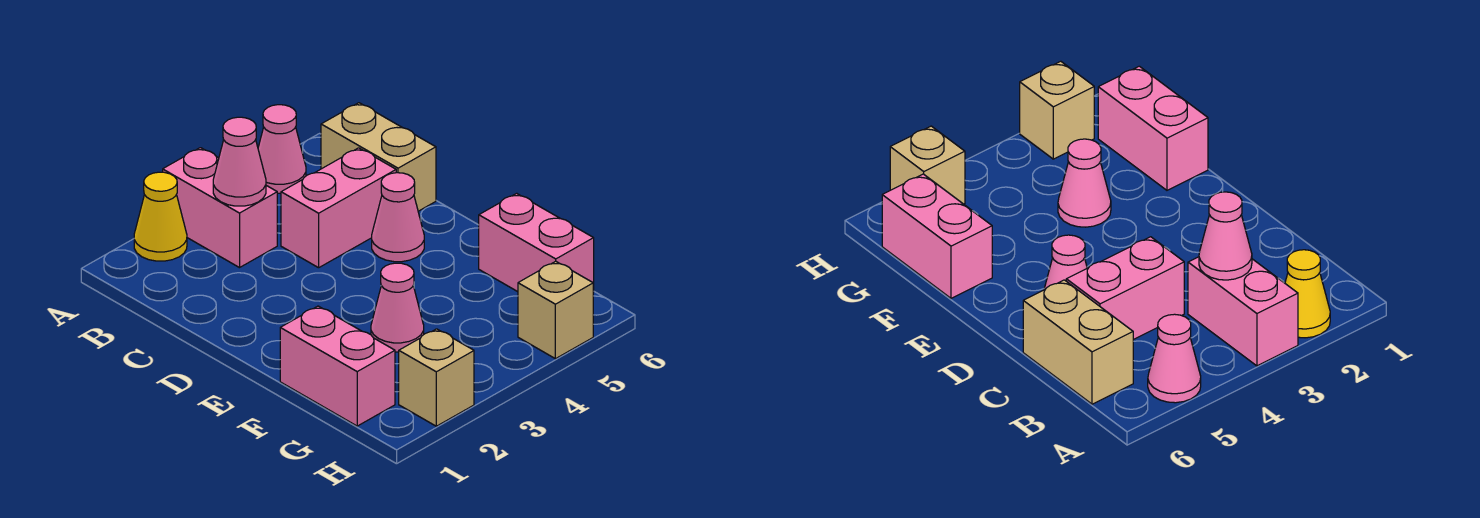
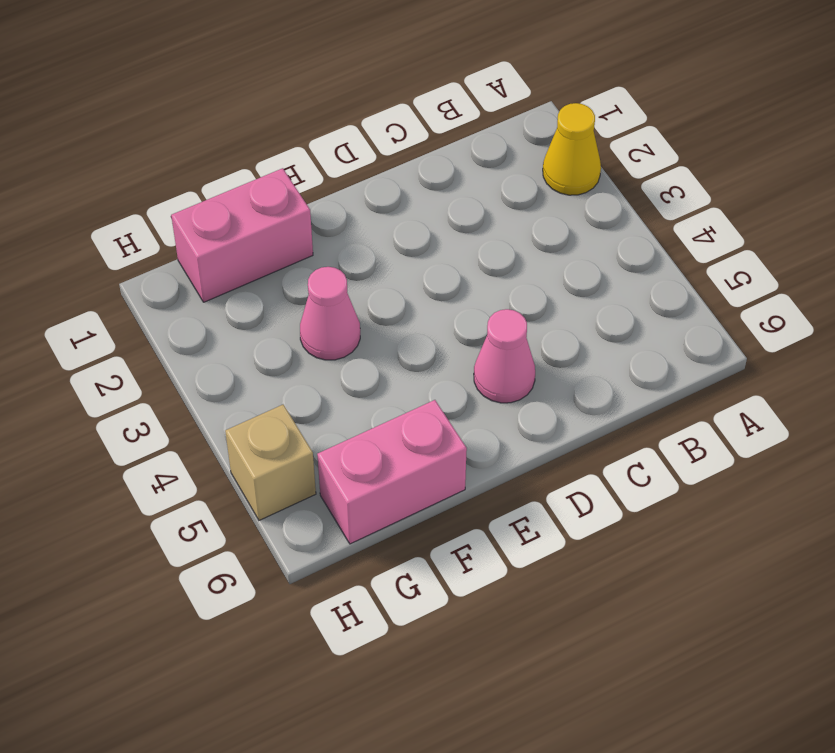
none -> pink 1x2 brick [163,148,277,268]
none -> pink 1x1 cone [258,105,306,193]
none -> tan 1x2 brick [321,103,436,211]

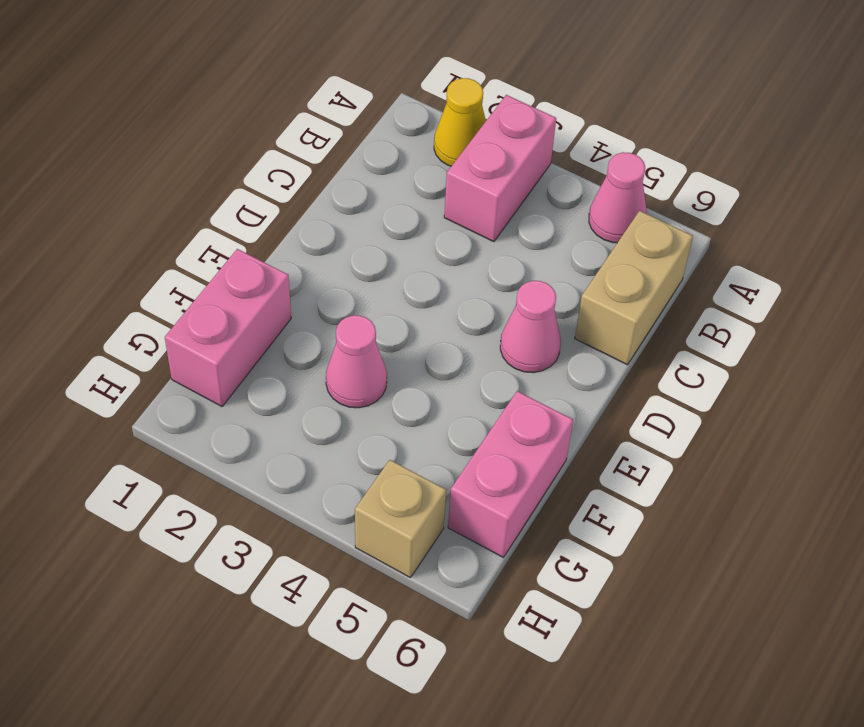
none -> pink 1x2 brick [281,148,396,268]
none -> tan 1x1 brick [399,329,474,426]
none -> pink 1x1 cone [213,117,266,206]

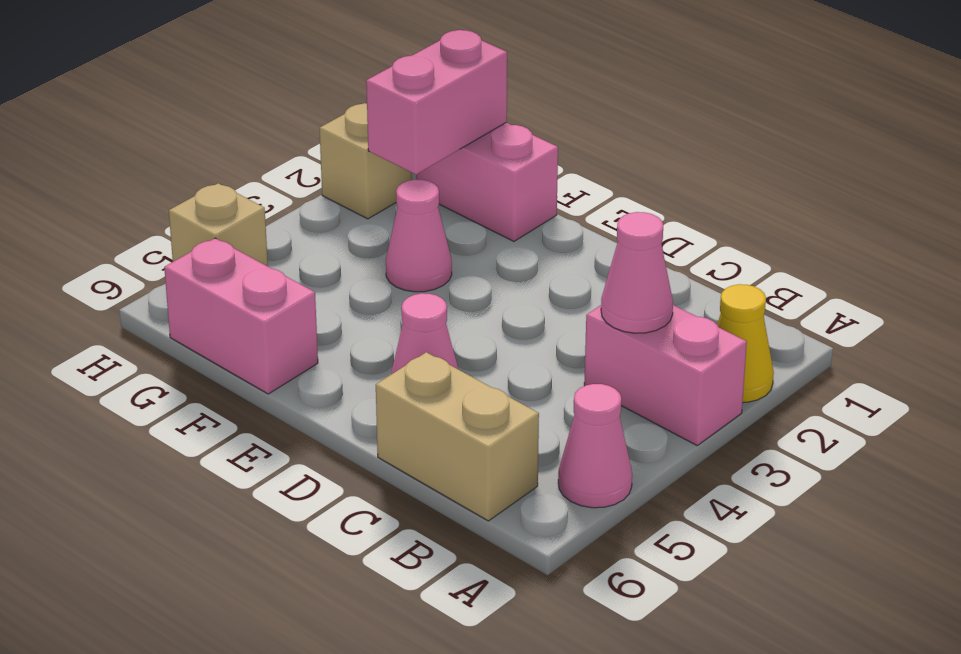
pink 1x2 brick [366,30,507,174] -> pink 1x2 brick moved to [281,148,396,268]

